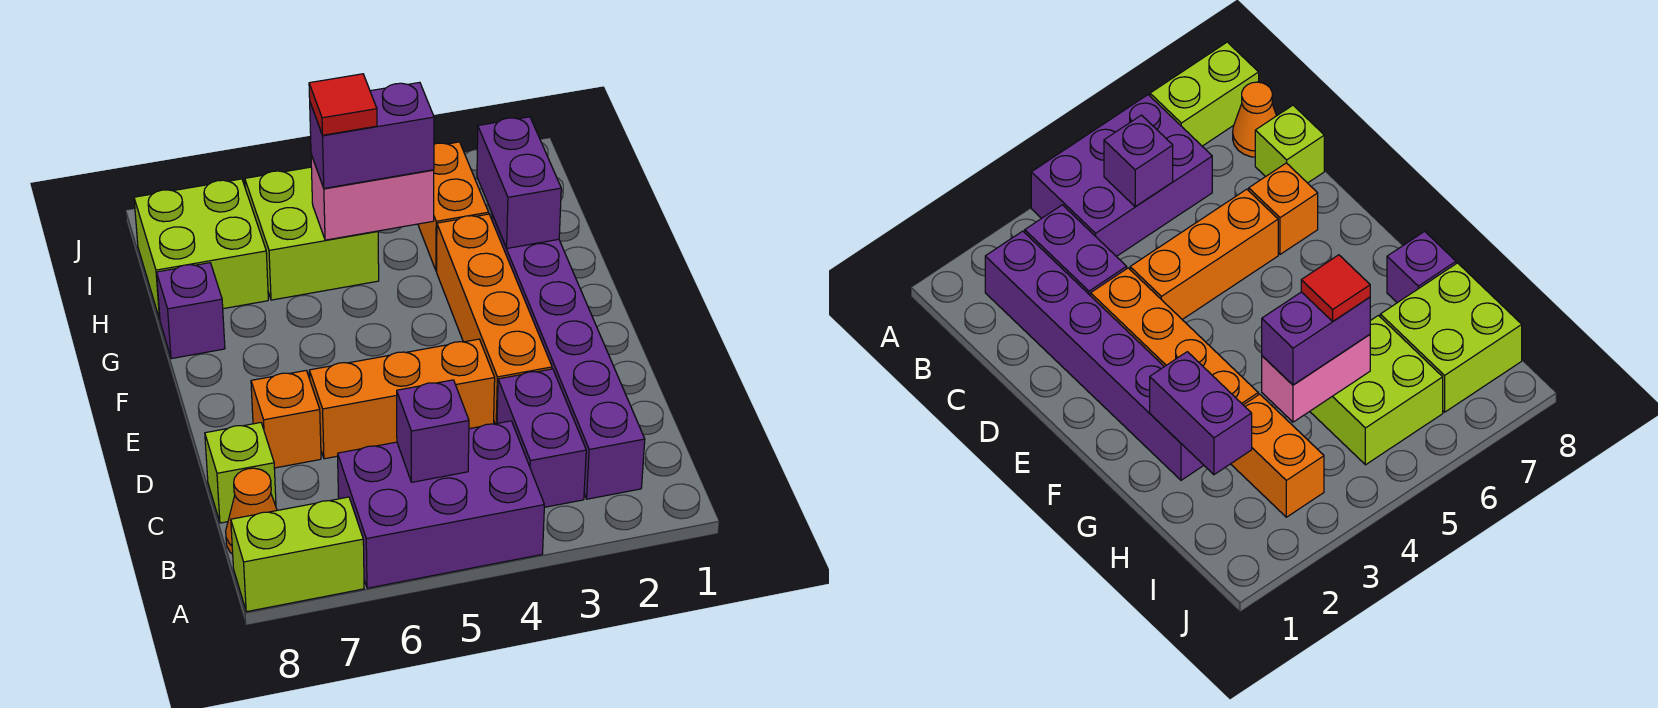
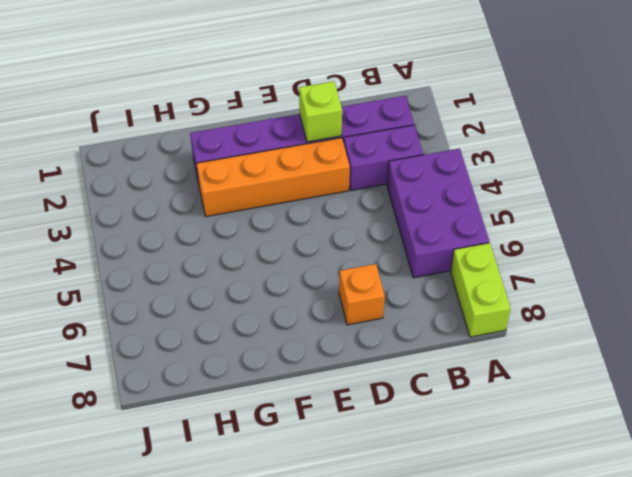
lime 1x1 brick [299,81,342,142] -> lime 1x1 brick moved to [205,423,276,523]
none -> orange 1x1 cone [226,468,277,554]
none -> orange 1x3 brick [309,339,495,459]
none -> purple 1x1 brick [157,263,225,359]

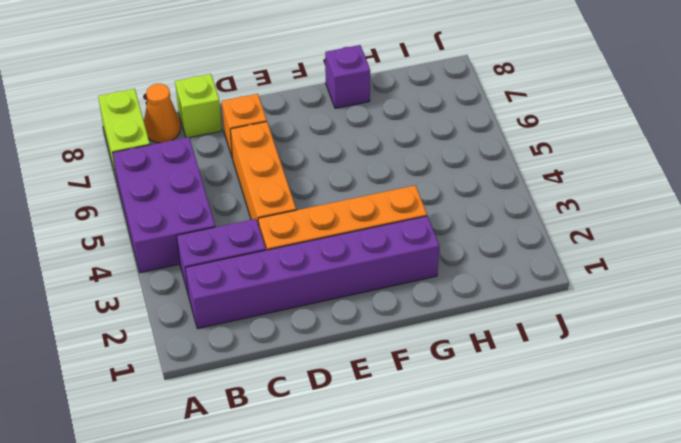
none -> orange 1x2 brick [418,142,489,271]
none -> lime 2x2 brick [245,167,379,300]
none -> lime 2x2 brick [134,179,268,319]

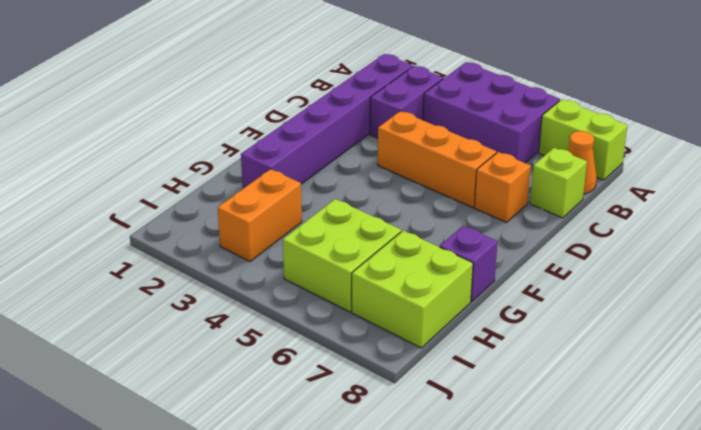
none -> orange 1x4 brick [437,214,552,424]
none -> purple 1x1 brick [397,380,469,482]
none -> purple 1x2 brick [477,117,561,248]

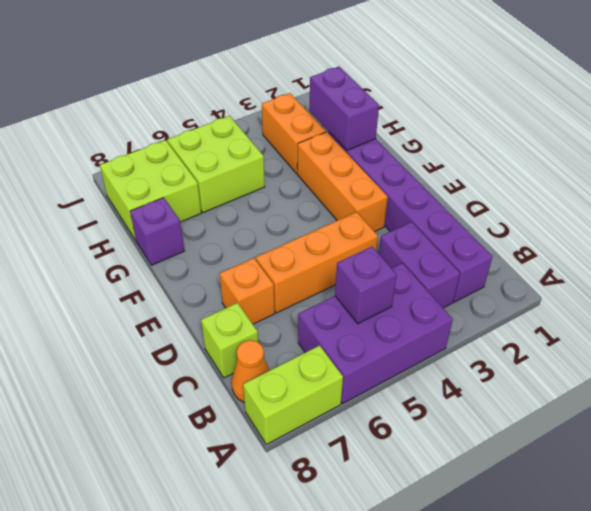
orange 1x3 brick [297,132,388,232] -> orange 1x4 brick [437,214,552,424]
none -> pink 1x2 brick [311,155,434,240]
none -> purple 1x2 brick [310,82,434,188]
none -> red 1x1 tile [309,74,377,135]

